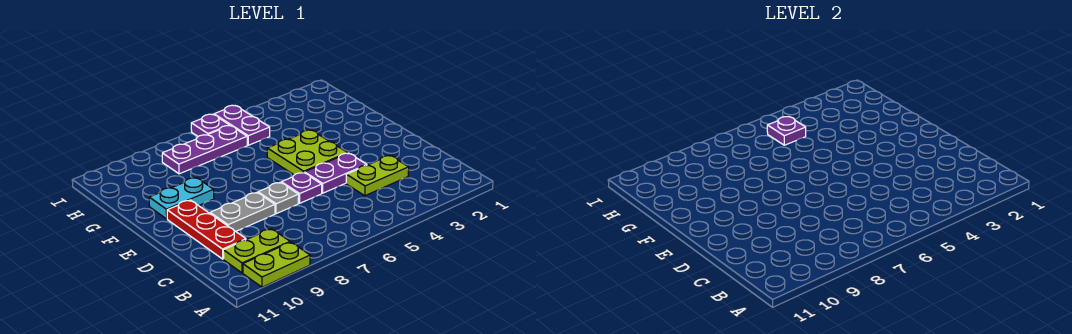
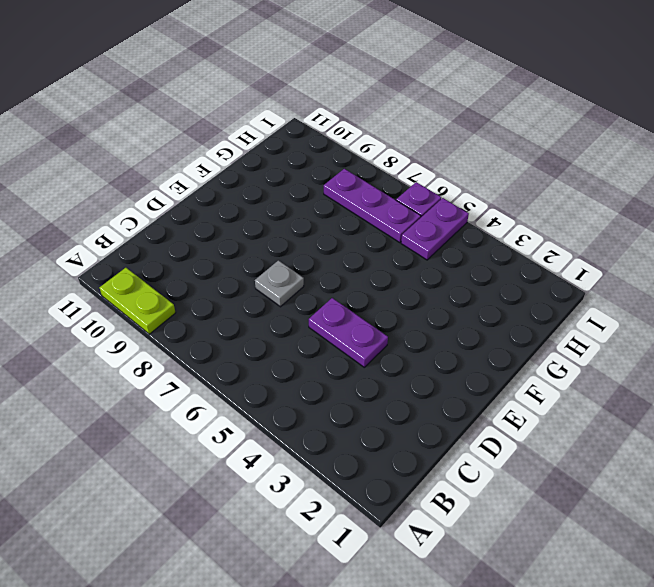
none -> lime 1x2 plate [223,229,290,273]
none -> lime 1x2 plate [346,156,409,196]
none -> red 1x3 plate [167,200,246,259]

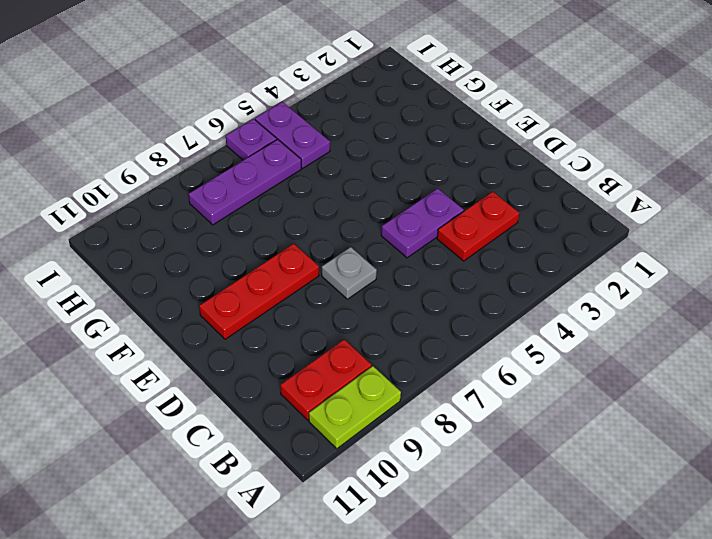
red 1x2 plate [280,340,372,420] -> lime 1x2 plate [223,229,290,273]
red 1x2 plate [437,192,519,261] -> lime 1x2 plate [346,156,409,196]
red 1x3 plate [199,244,319,339] -> red 1x3 plate turned to [167,200,246,259]
none -> purple 1x1 plate [281,172,322,203]
none -> grey 1x2 plate [210,192,275,231]
none -> lime 2x2 plate [267,130,347,175]

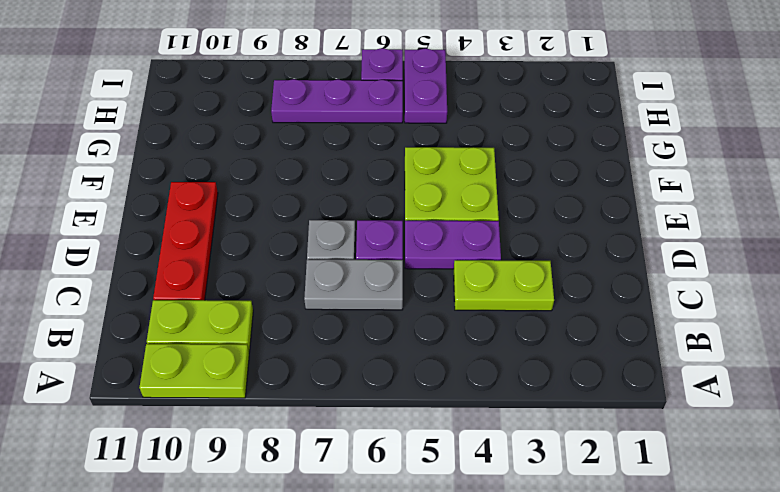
grey 1x2 plate [304,260,403,310] -> grey 1x2 plate moved to [210,192,275,231]
none -> cyan 1x2 plate [149,178,214,219]
none -> purple 1x1 plate [767,117,806,145]

